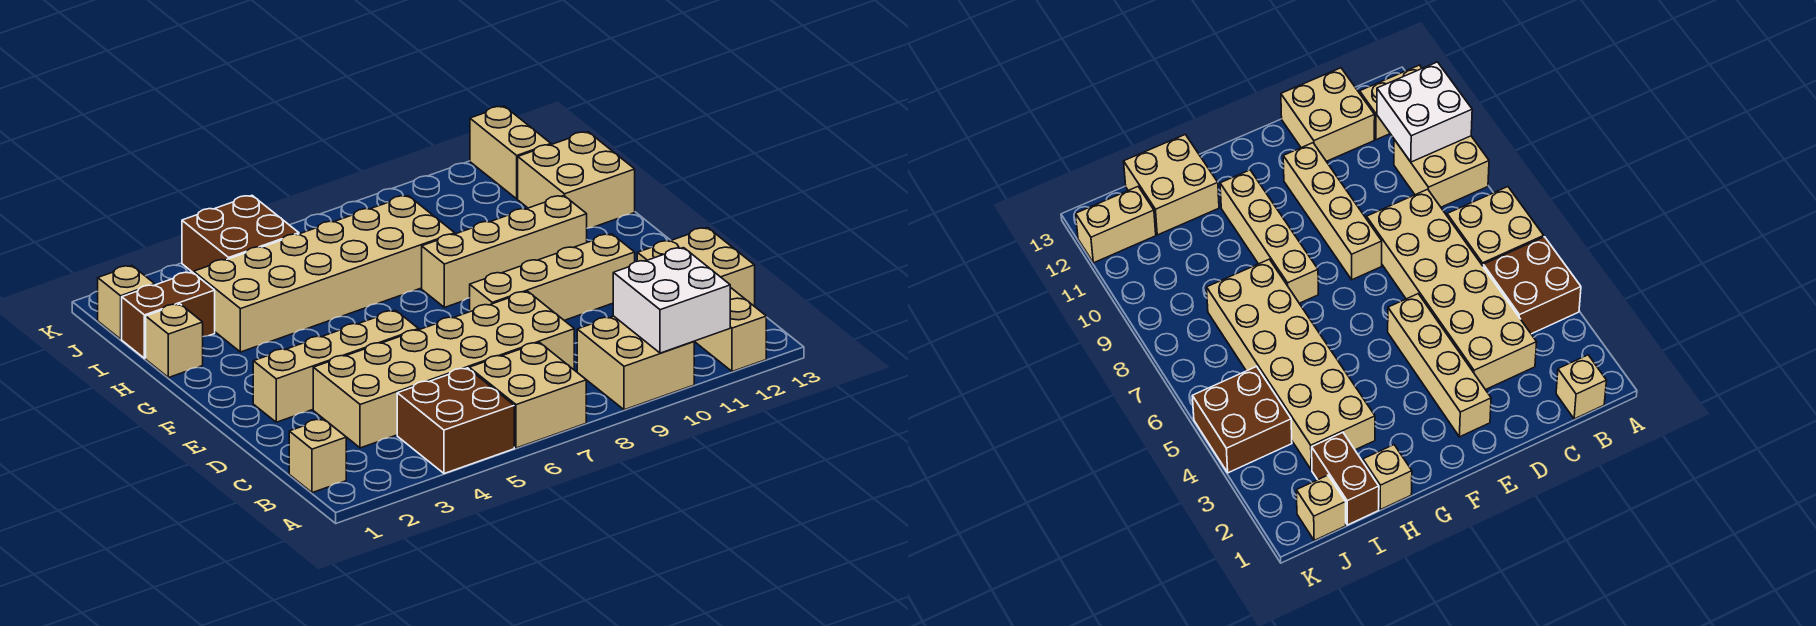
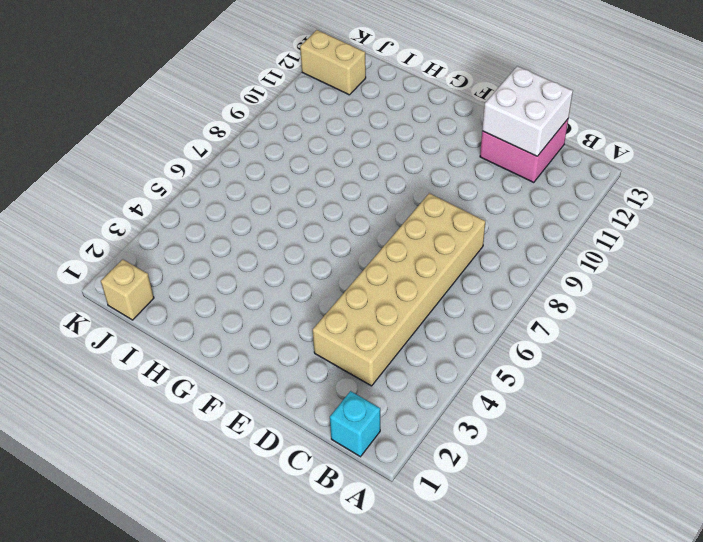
cyan 1x1 brick [330,391,380,457] -> tan 1x1 brick [289,419,346,493]
pink 2x2 brick [480,119,568,183] -> tan 2x2 brick [637,228,755,306]
white 2x2 brick [482,66,573,156] -> white 2x2 brick moved to [613,248,730,353]
none -> brown 2x2 brick [397,368,514,474]
none -> tan 2x2 brick [469,343,586,448]
none -> tan 2x2 brick [577,316,694,410]

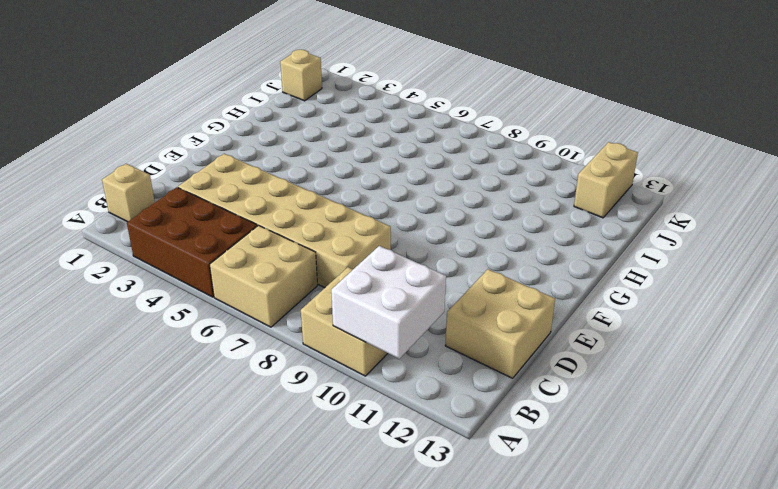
brown 2x3 brick [127,187,257,297] -> brown 2x2 brick [397,368,514,474]
none -> tan 1x2 brick [694,287,766,372]
none -> tan 1x4 brick [253,310,419,422]
none -> tan 1x4 brick [470,234,635,320]

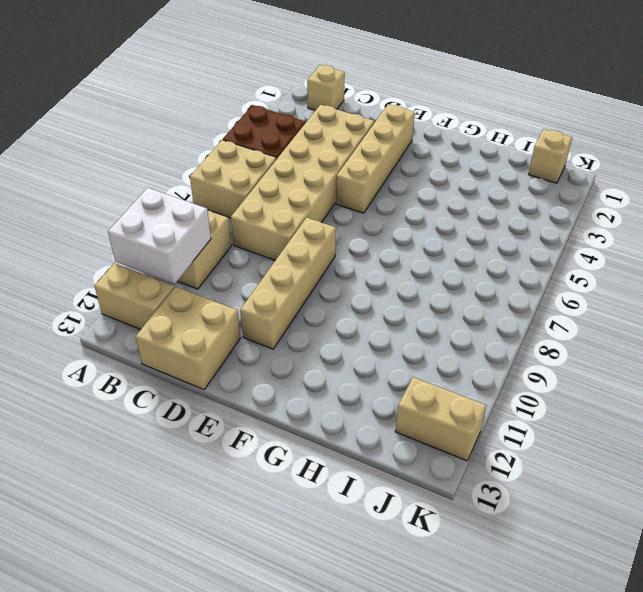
none -> tan 1x4 brick [422,196,587,307]
none -> tan 1x1 brick [146,304,203,378]
none -> tan 2x6 brick [194,196,455,352]

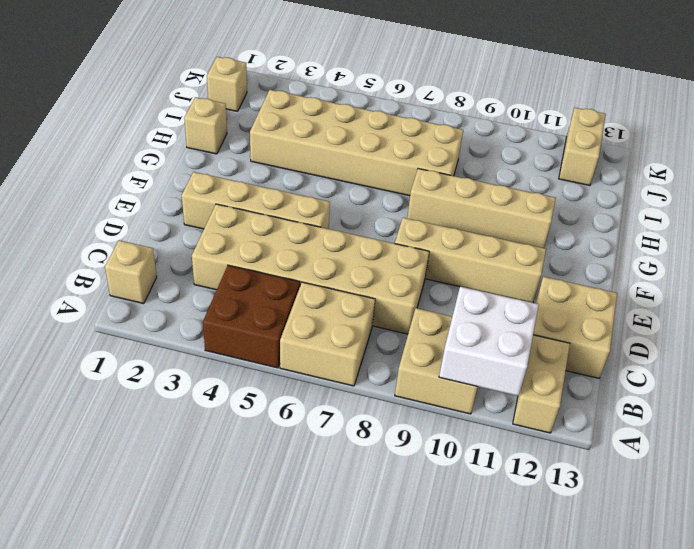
none -> tan 2x2 brick [518,132,635,228]
none -> brown 1x2 brick [122,272,215,358]
none -> brown 2x2 brick [182,196,299,273]

